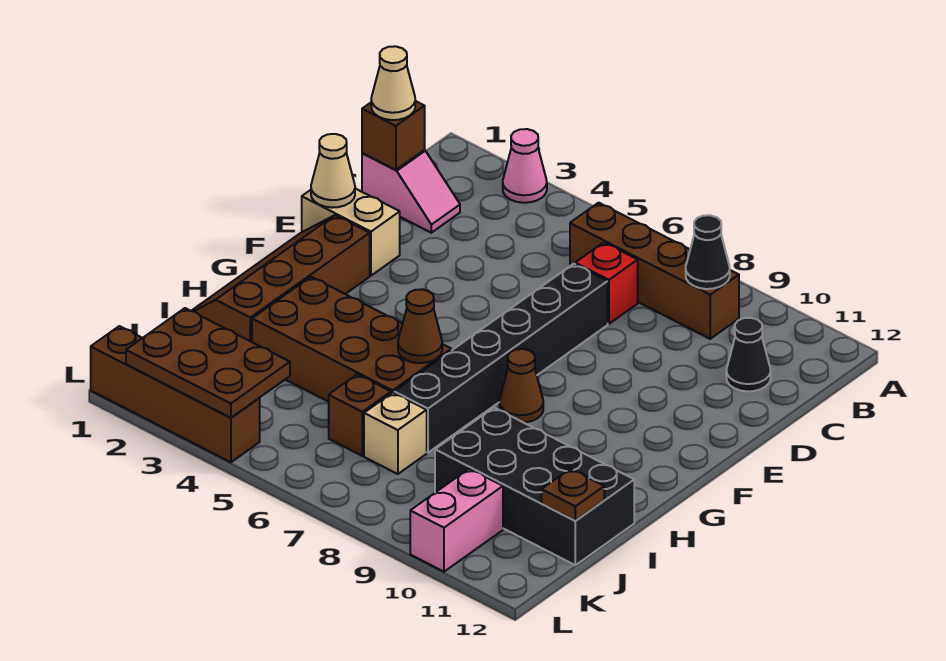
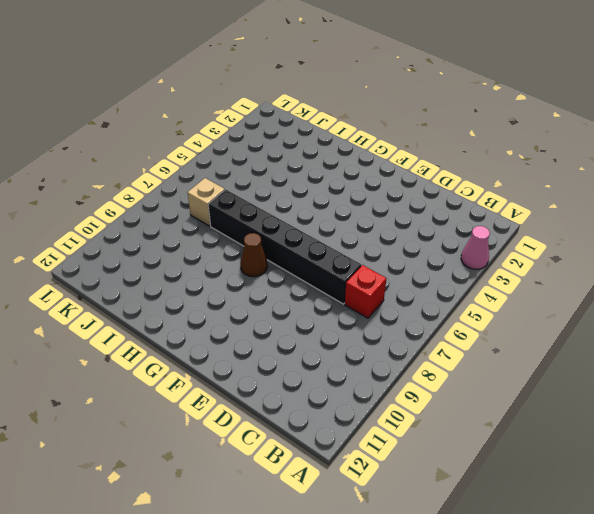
none -> brown 1x4 brick [570,203,739,339]
none -> pink 1x2 slope [362,150,460,233]
none -> black 1x1 cone [726,318,771,391]

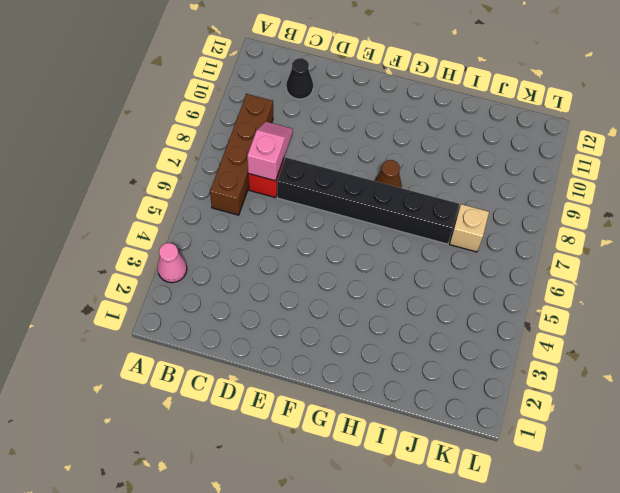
pink 1x2 slope [247,122,293,181] -> pink 1x2 slope moved to [362,150,460,233]
none -> tan 1x2 brick [302,189,400,276]
none -> brown 2x4 slope [192,215,370,342]
none -> brown 2x4 brick [252,277,451,402]

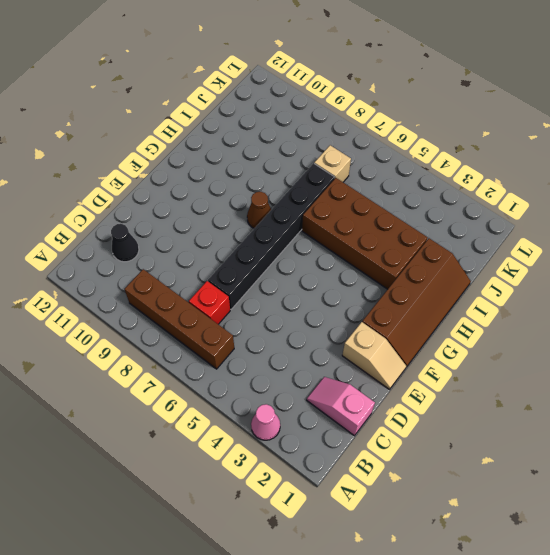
tan 1x2 slope [342,322,406,389] -> tan 1x2 brick [302,189,400,276]
none -> black 2x4 brick [435,408,634,565]
none -> brown 1x1 brick [329,374,391,456]
none -> pink 1x2 brick [410,469,503,572]

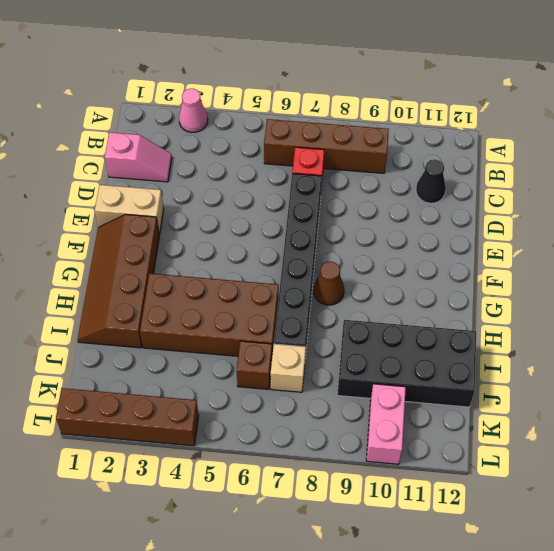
none -> black 1x1 cone [686,215,730,289]
none -> brown 1x1 brick [362,101,425,170]
none -> tan 1x1 cone [311,134,355,208]

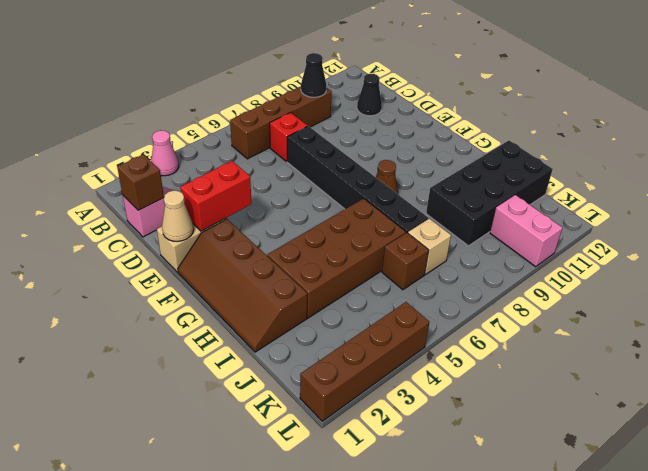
red 1x2 brick [180,161,251,231] -> none
none -> brown 1x1 cone [398,289,442,363]
none -> brown 1x1 plate [542,469,604,521]
none -> brown 2x3 plate [126,308,290,418]

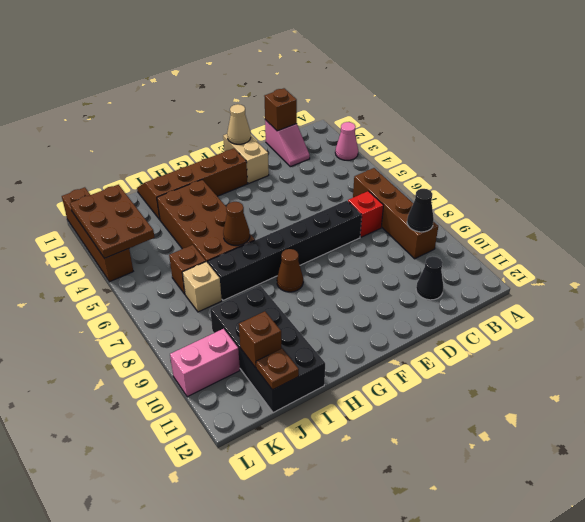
brown 1x1 brick [239,311,281,368] -> none
none -> tan 1x1 cone [371,46,415,120]

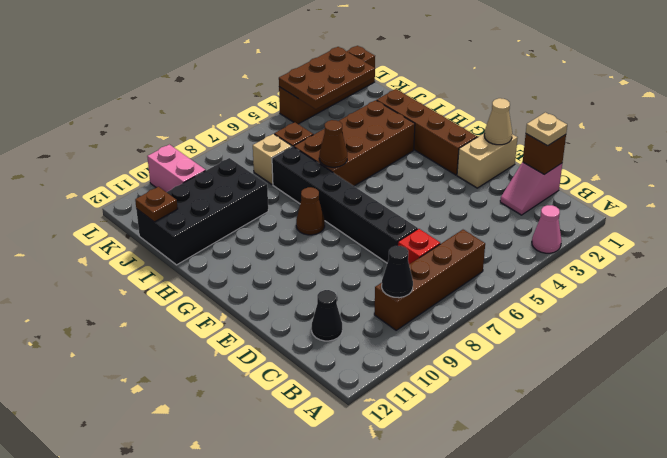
tan 1x1 plate [526,112,567,146] -> tan 1x1 cone [371,46,415,120]

